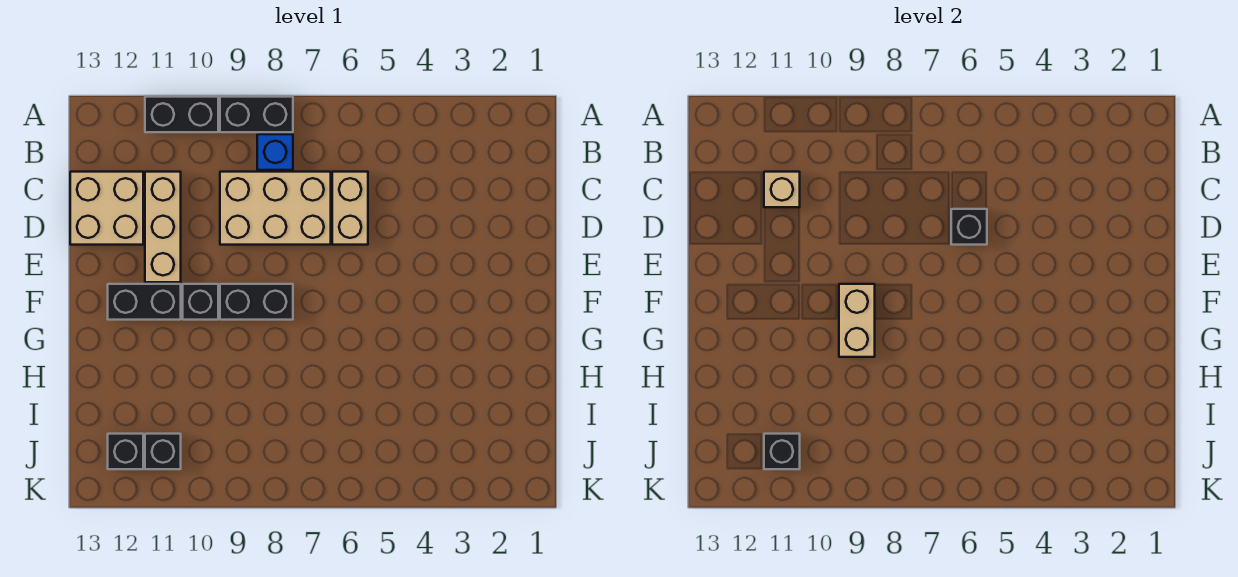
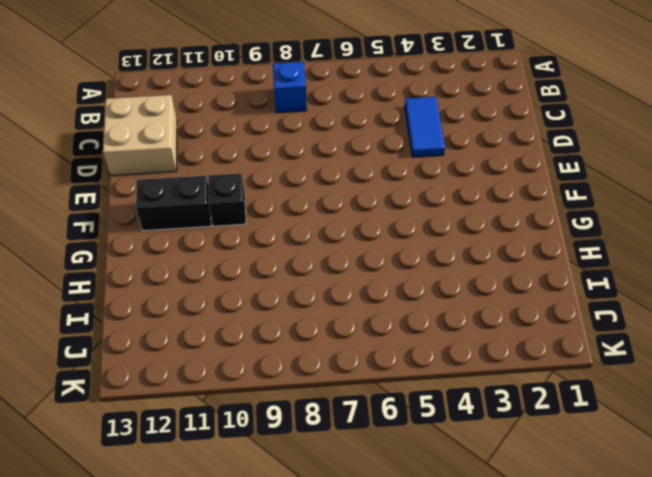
blue 1x2 tile [405,97,445,157] -> none
none -> black 1x2 brick [220,97,293,132]
none -> black 1x2 brick [145,97,218,132]
none -> tan 1x2 brick [332,172,368,245]

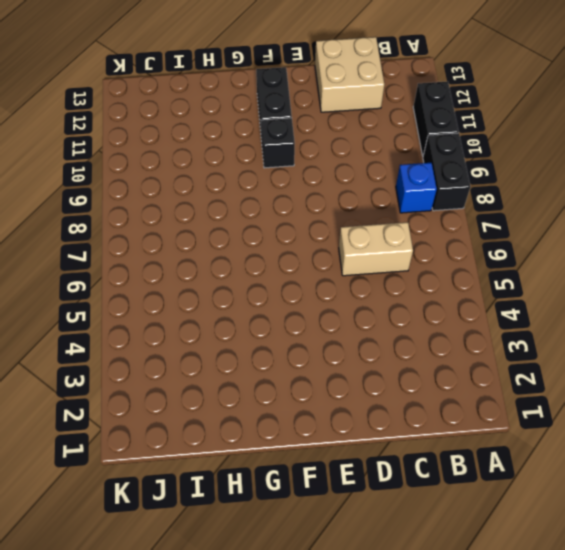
none -> tan 2x3 brick [220,172,331,245]
none -> tan 1x3 brick [145,172,181,282]
none -> black 1x2 brick [220,284,293,320]

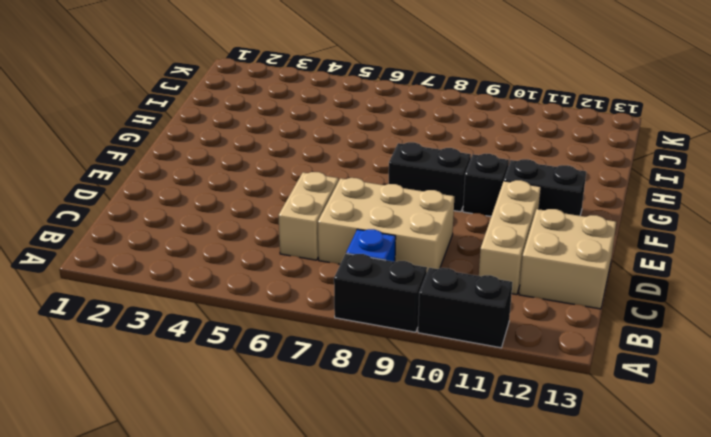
none -> black 1x1 brick [145,434,181,469]
none -> black 1x1 brick [108,434,143,469]
none -> tan 1x1 brick [764,172,800,207]

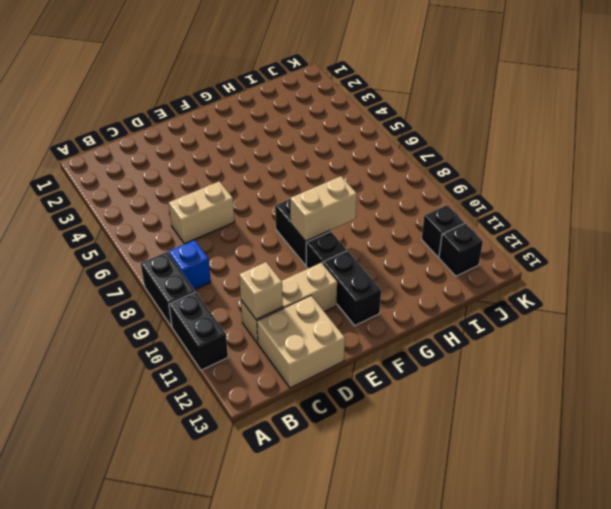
none -> tan 2x3 brick [220,172,331,245]
none -> black 1x1 brick [951,209,987,245]
none -> black 1x1 brick [764,434,800,469]

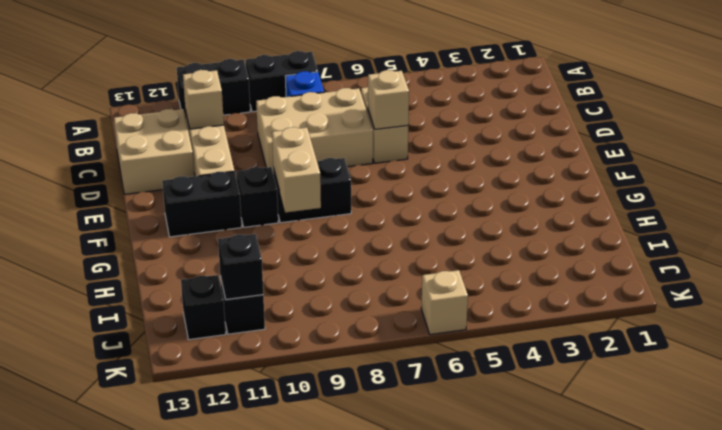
tan 1x1 brick [368,70,409,129] -> black 1x1 brick [951,209,987,245]
tan 1x1 brick [421,270,468,335] -> none

